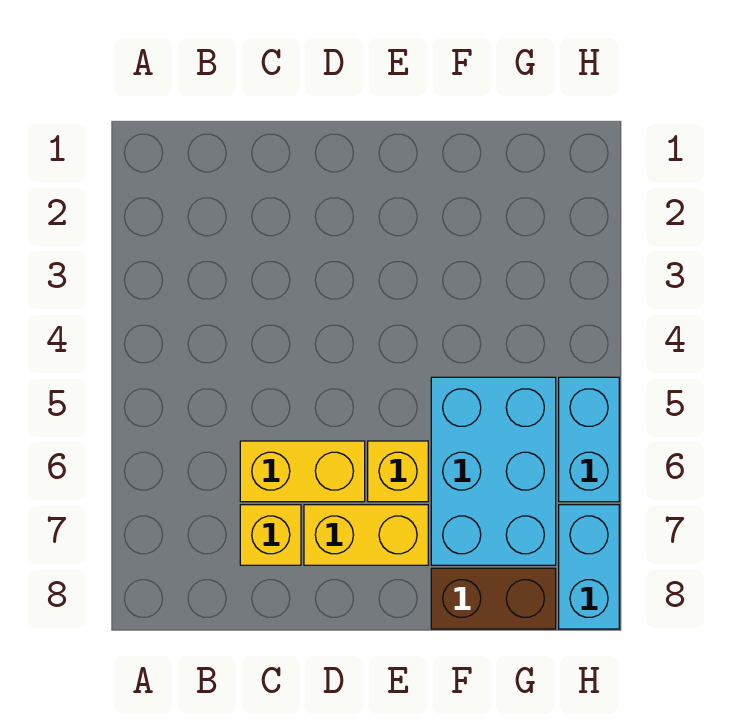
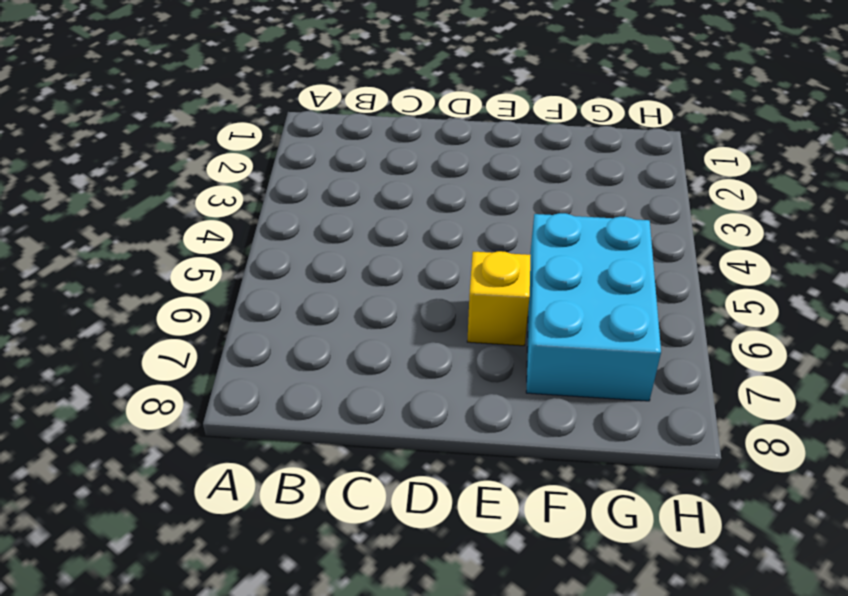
none -> yellow 1x2 brick [240,441,365,502]
none -> yellow 1x1 brick [240,505,301,565]

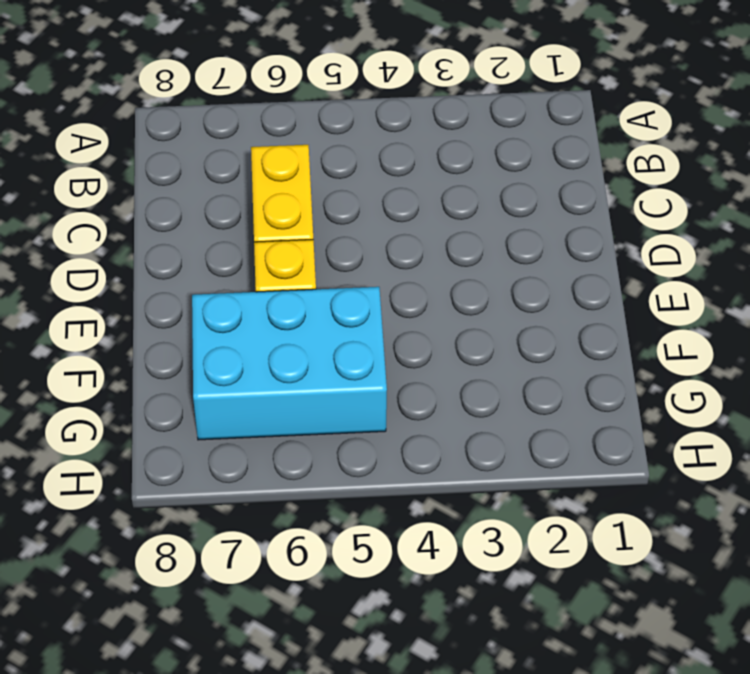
none -> yellow 1x1 brick [240,505,301,565]
none -> yellow 1x2 brick [304,505,428,565]

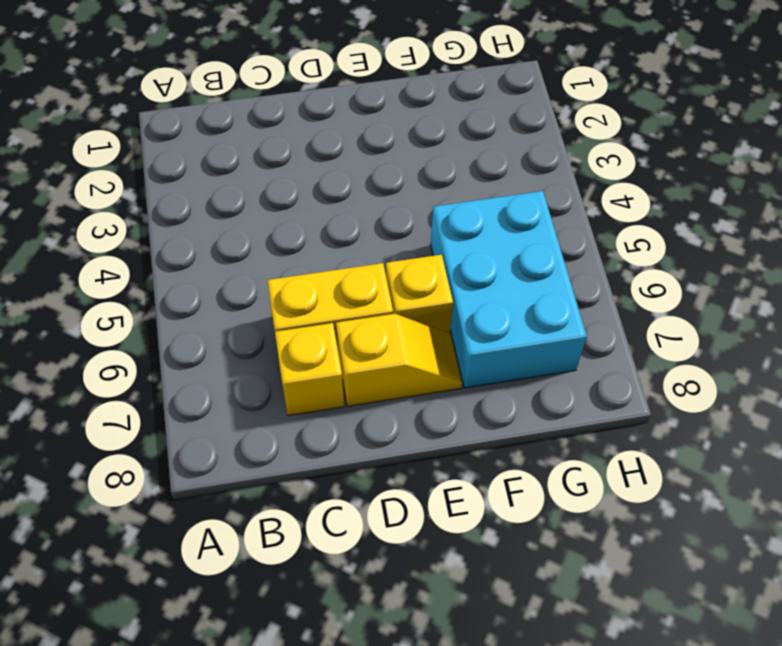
yellow 1x2 slope [336,314,462,406] -> yellow 1x2 brick [304,505,428,565]
none -> brown 1x2 brick [431,568,556,629]
none -> cyan 1x2 brick [559,377,619,502]

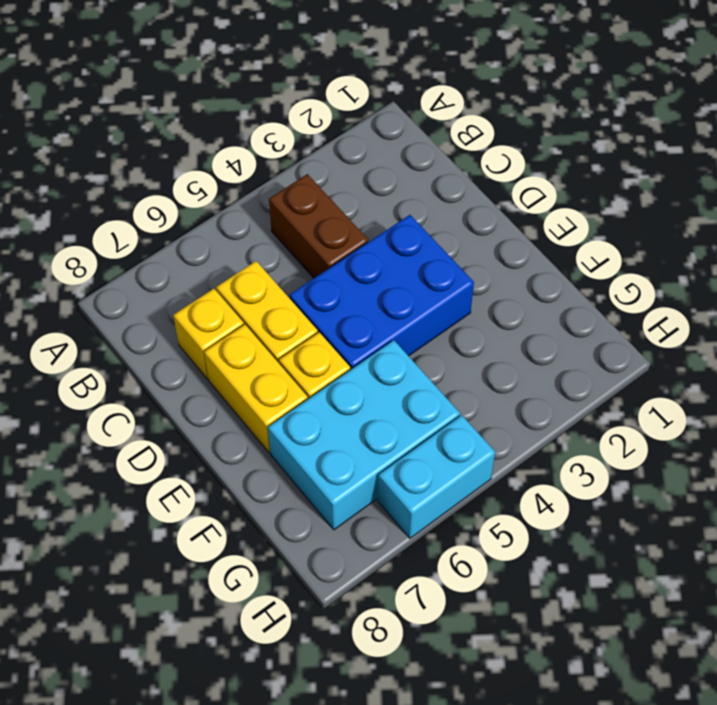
brown 1x2 brick [269,174,368,278] -> brown 1x2 brick moved to [431,568,556,629]
blue 2x3 brick [289,215,474,370] -> none
none -> cyan 1x2 brick [559,505,619,629]

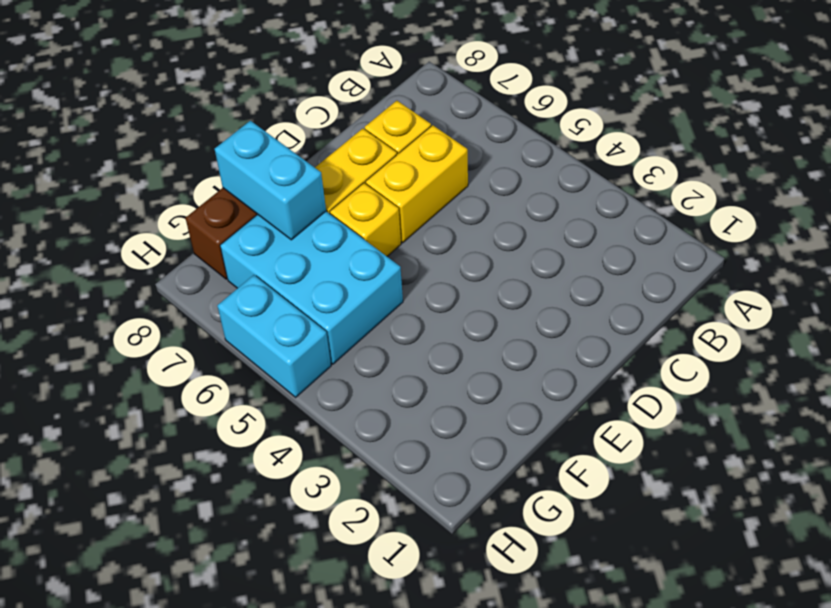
cyan 1x2 brick [215,121,326,240] -> cyan 1x2 brick moved to [559,505,619,629]

